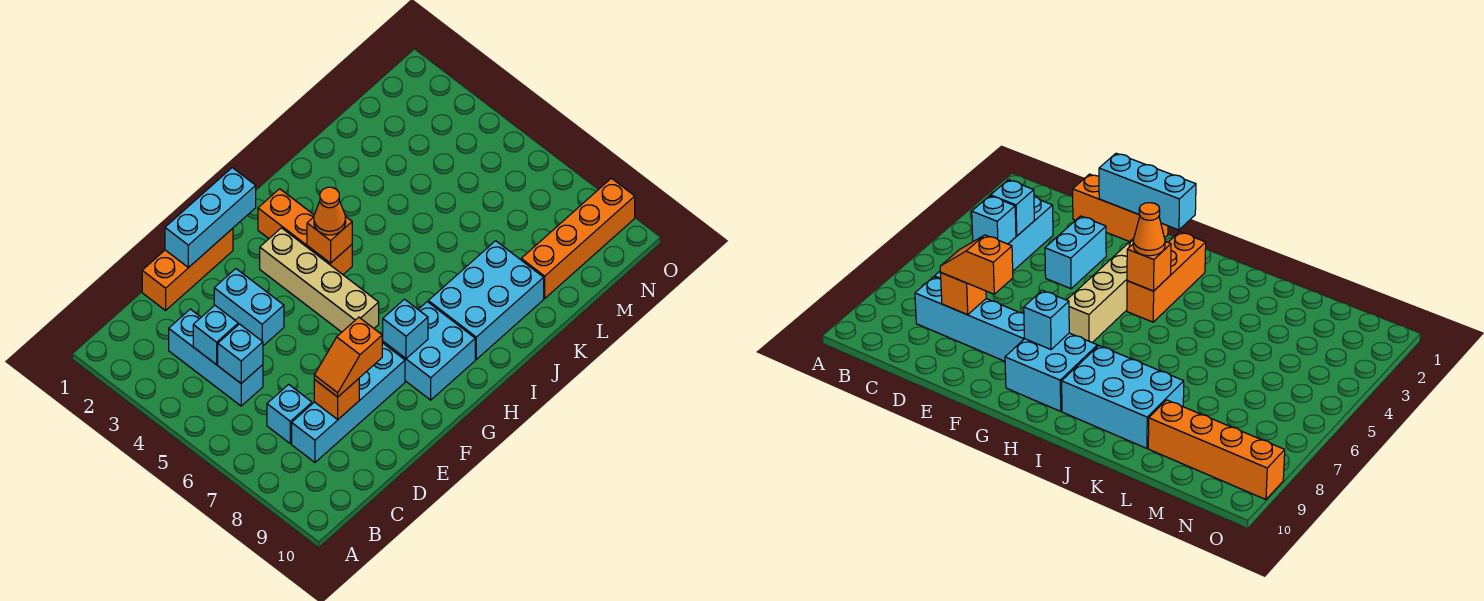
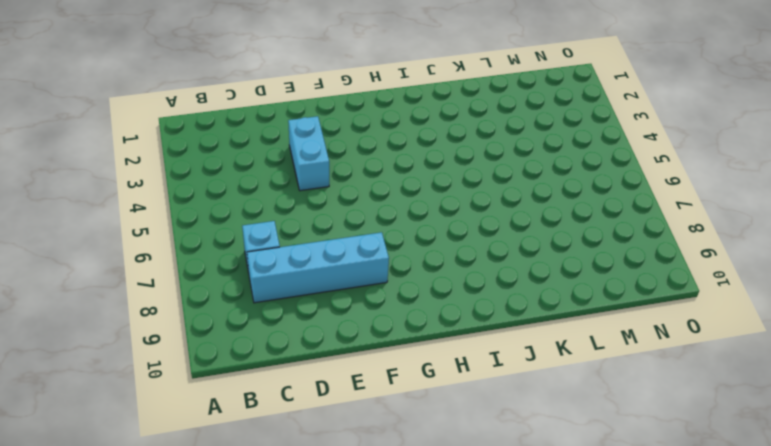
none -> cyan 1x3 brick [169,309,263,406]
none -> orange 1x3 brick [142,228,233,310]
none -> tan 1x4 brick [260,228,379,332]

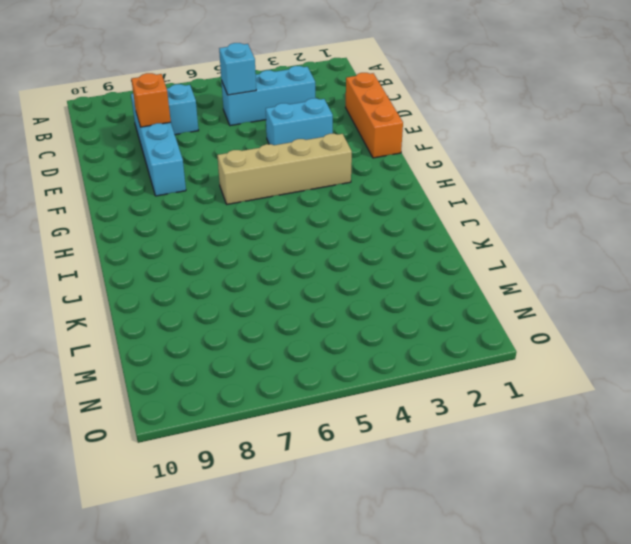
none -> cyan 2x2 brick [382,302,475,400]
none -> orange 1x3 brick [258,189,352,274]
none -> cyan 2x3 brick [428,241,544,359]

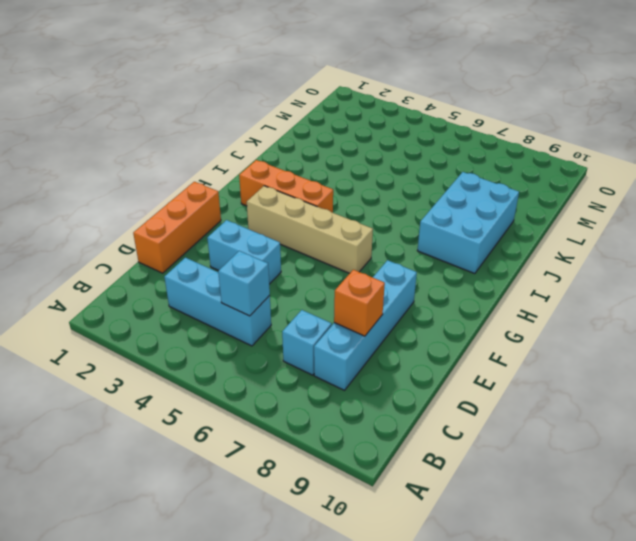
none -> cyan 2x2 brick [382,302,475,400]
none -> orange 1x4 brick [521,178,635,298]
none -> cyan 1x1 brick [193,305,238,365]

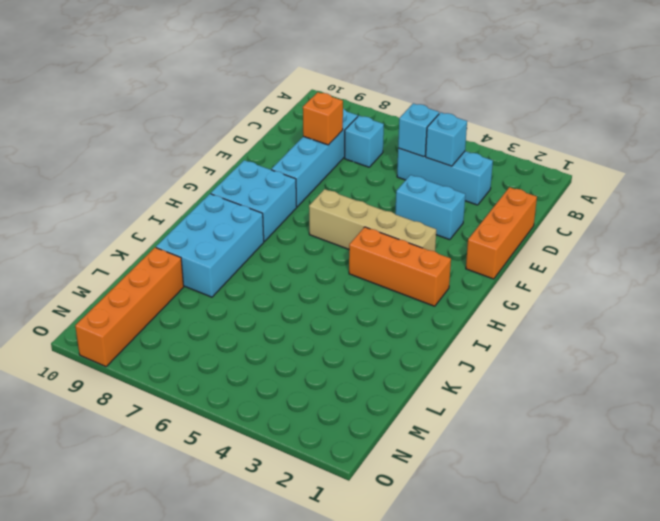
none -> cyan 1x3 brick [165,168,256,268]
none -> cyan 1x1 brick [383,299,428,359]
none -> orange 1x1 brick [307,216,352,263]

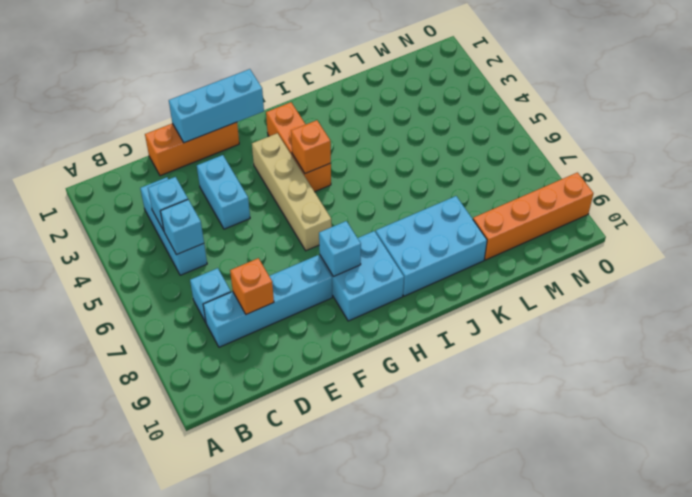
none -> orange 1x2 slope [314,317,382,397]
none -> orange 1x1 cone [314,187,346,235]

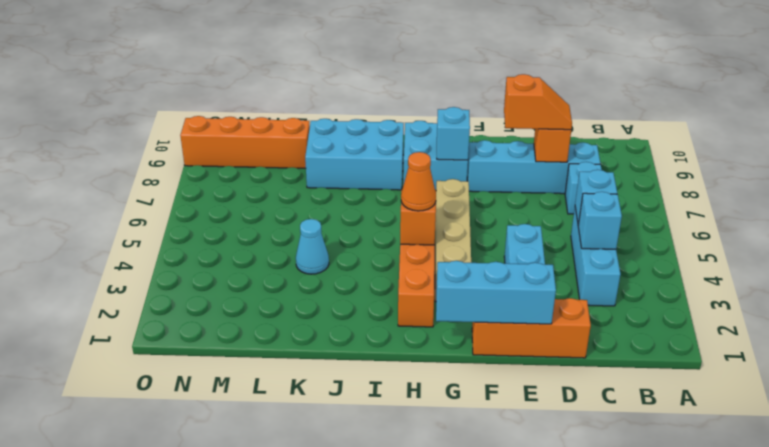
cyan 1x1 cone [296,219,329,274] -> none

